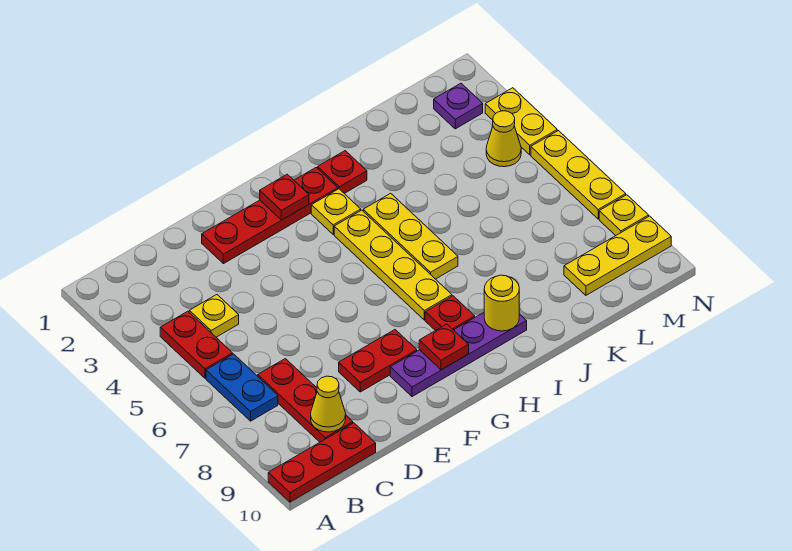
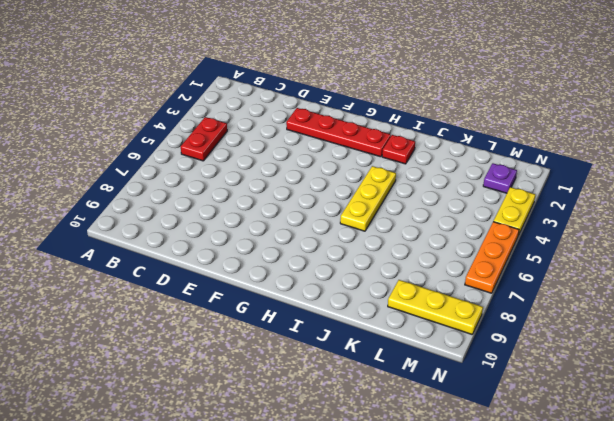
orange 1x3 plate [465,222,519,293] -> yellow 1x3 plate [531,131,626,219]
none -> red 1x3 plate [268,423,376,502]
none -> blue 1x2 plate [206,354,278,421]
none -> yellow 1x1 plate [189,295,239,337]

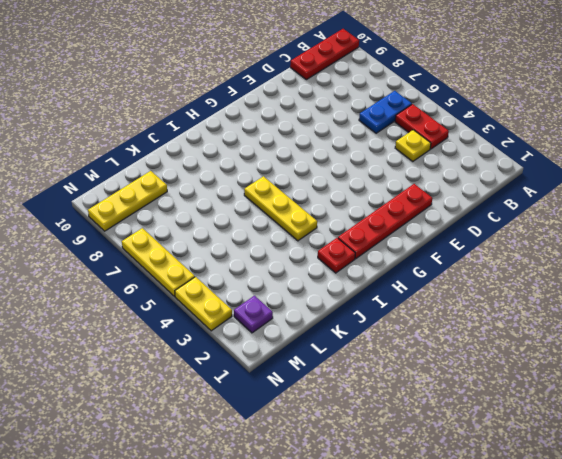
blue 1x2 plate [359,91,412,133] -> blue 1x2 plate turned to [206,354,278,421]
none -> red 1x3 plate [258,359,353,442]
none -> red 1x2 plate [339,330,417,392]
none -> purple 1x4 plate [390,313,527,397]

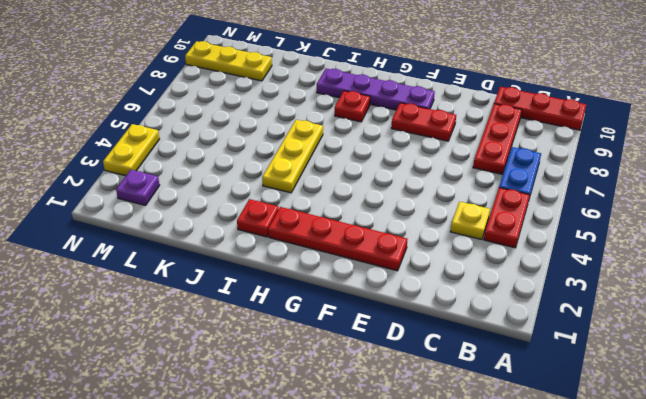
none -> yellow 1x1 plate [311,189,361,234]
none -> yellow 1x4 plate [334,210,452,320]
none -> yellow 1x1 cone [486,111,521,167]

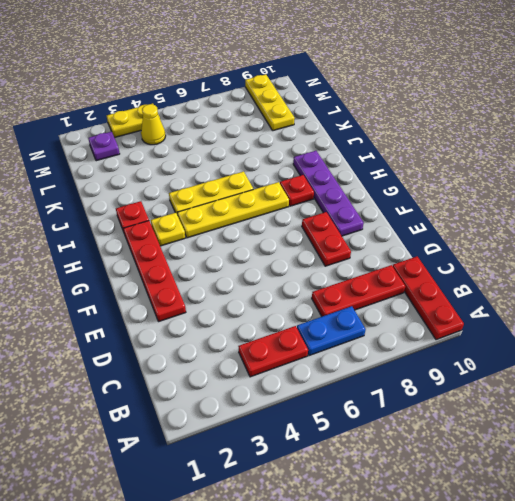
none -> yellow 1x1 plate [189,295,239,337]
none -> yellow 1x3 plate [531,131,626,219]
none -> yellow 1x1 plate [599,195,649,235]

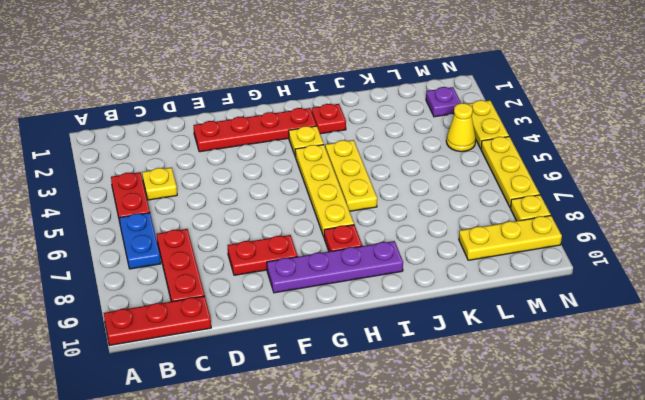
none -> yellow 1x1 cone [311,376,346,432]
none -> red 1x1 plate [260,174,309,220]
none -> red 1x1 plate [419,324,469,370]

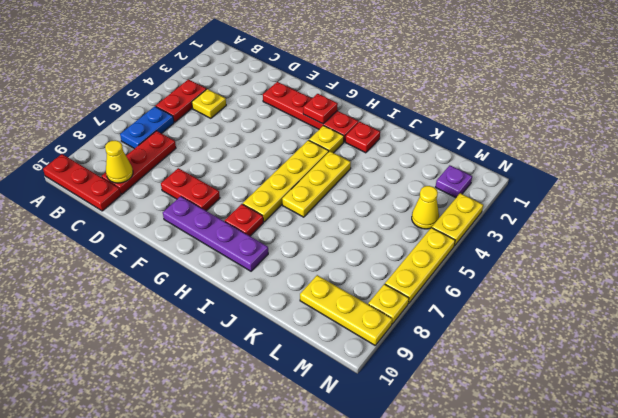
none -> red 1x1 plate [419,324,469,370]
none -> yellow 1x1 round brick [484,275,519,331]

